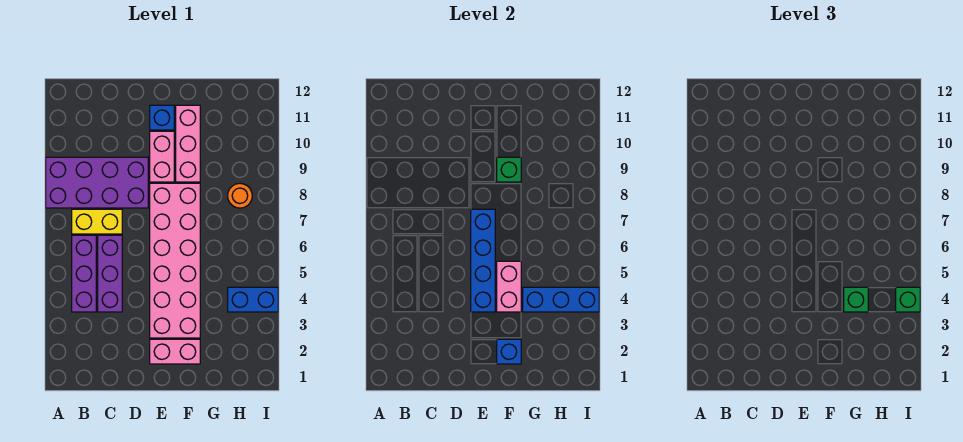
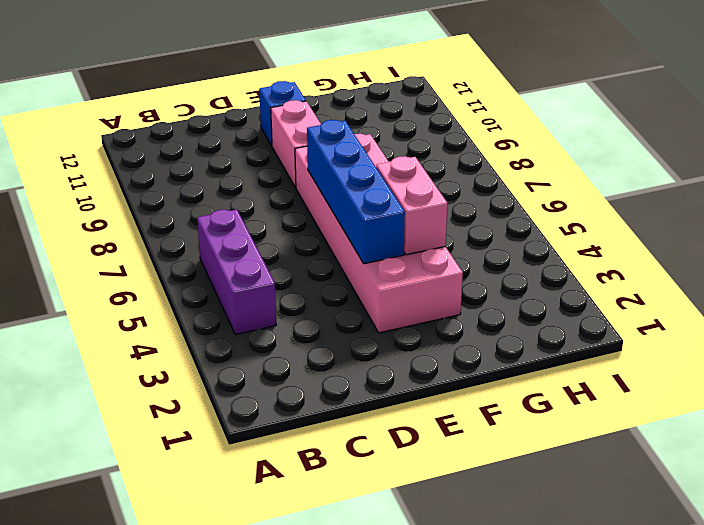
none -> purple 2x4 brick [46,157,148,208]
none -> yellow 1x2 brick [72,209,122,234]
none -> purple 1x3 brick [98,235,122,312]

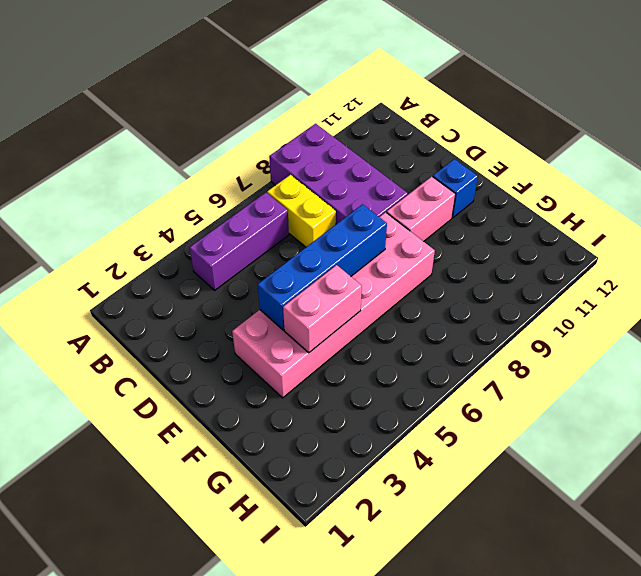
none -> purple 1x3 brick [98,235,122,312]
none -> pink 1x2 brick [150,339,200,364]
none -> pink 1x3 brick [176,105,200,182]

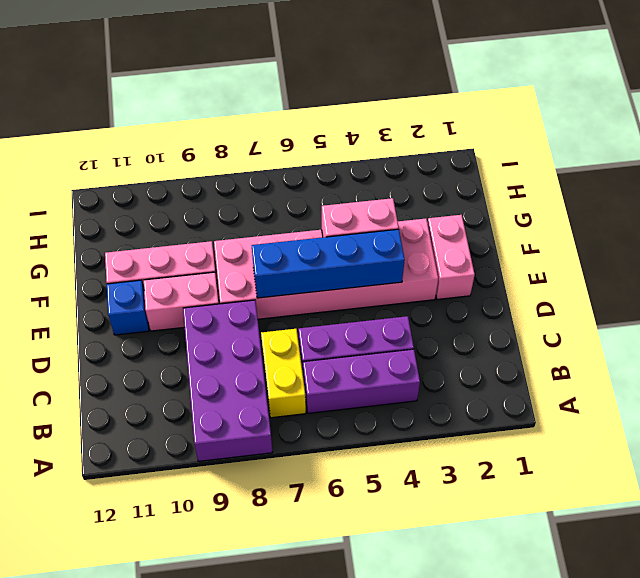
none -> blue 1x2 brick [228,287,278,312]
none -> orange 1x1 round brick [228,183,252,208]
none -> blue 1x1 brick [497,339,521,364]

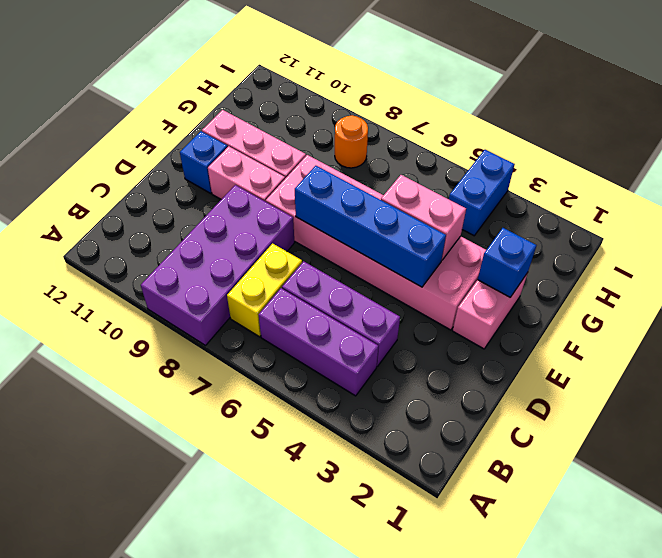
none -> green 1x1 brick [497,157,521,182]
none -> blue 1x3 brick [523,287,599,312]
none -> green 1x1 brick [844,287,868,312]

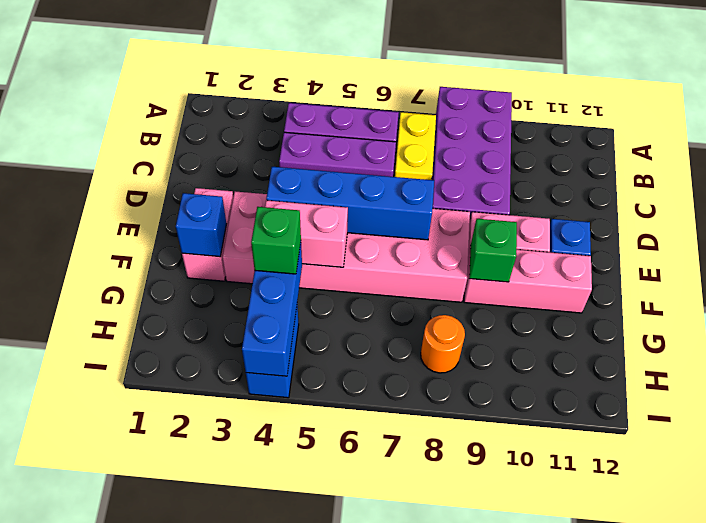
none -> green 1x1 brick [896,287,920,312]

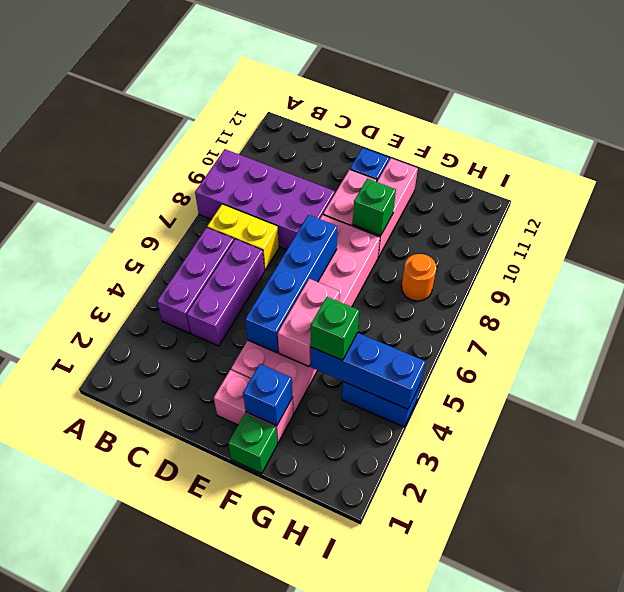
green 1x1 brick [228,414,277,474] -> green 1x1 brick moved to [896,287,920,312]

